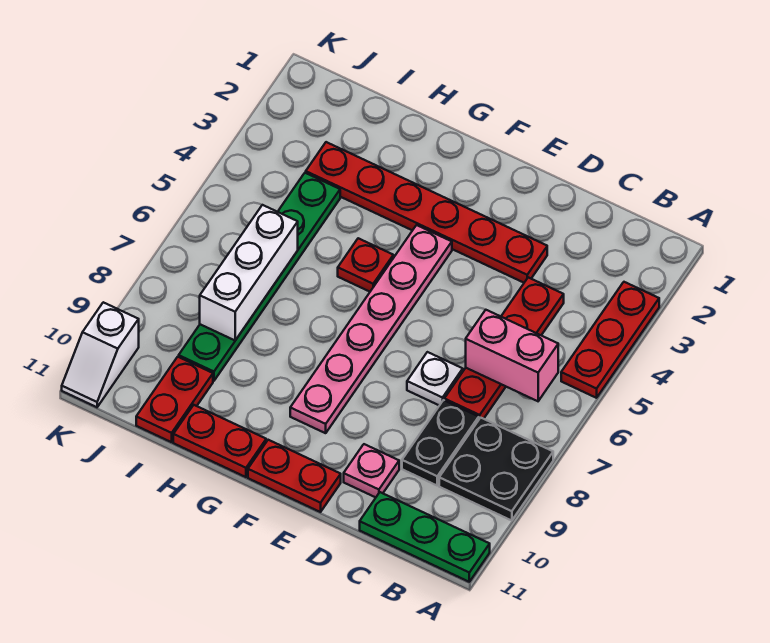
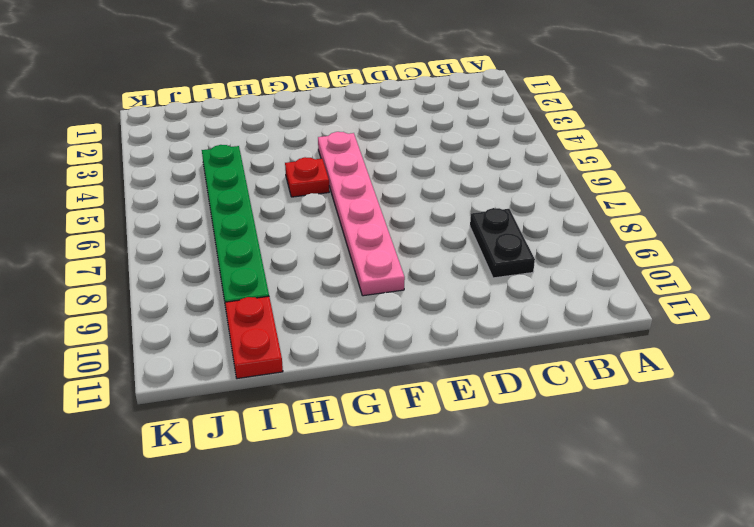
none -> red 1x3 plate [561,282,659,398]
none -> black 2x2 plate [439,418,553,521]
none -> green 1x3 plate [360,492,490,582]

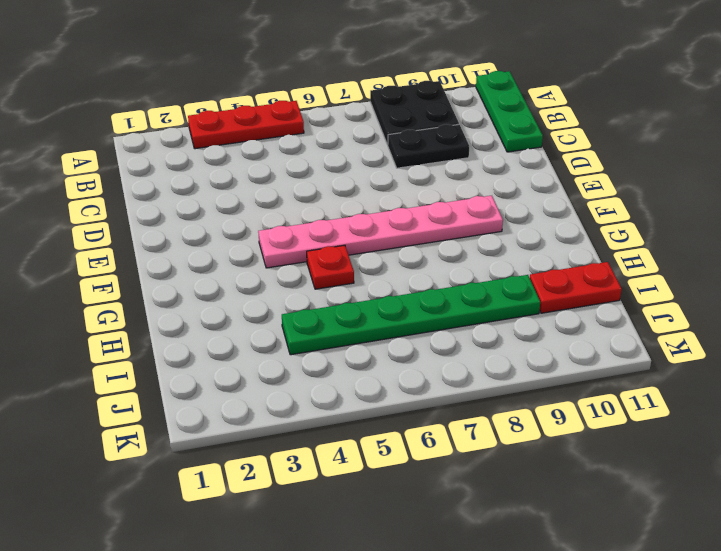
none -> red 1x4 plate [444,277,564,419]
none -> red 1x6 plate [306,142,547,283]
none -> white 1x1 plate [407,352,463,405]

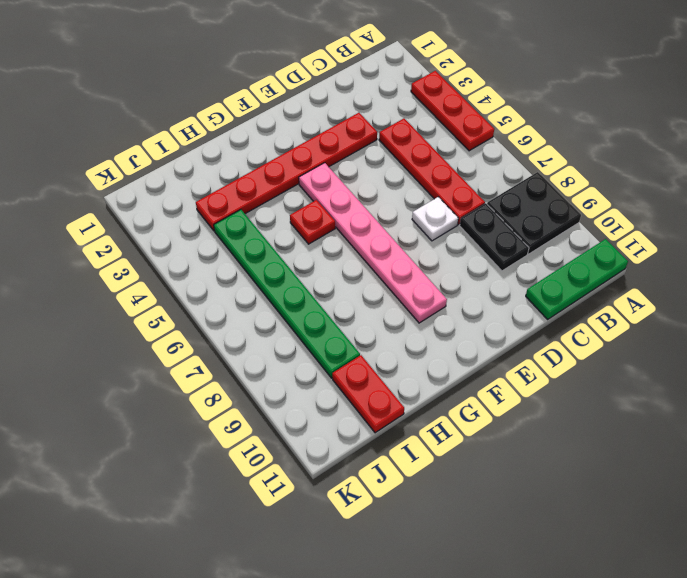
none -> pink 1x1 plate [344,444,399,497]
none -> red 1x2 plate [248,440,341,512]
none -> red 1x2 plate [173,405,266,477]

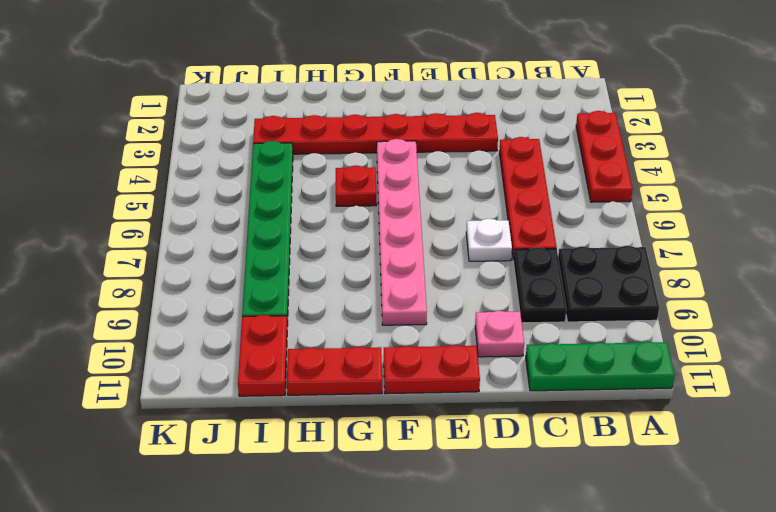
none -> white 1x2 slope [62,302,139,407]
none -> pink 1x2 brick [466,310,558,401]
none -> white 1x3 brick [200,205,298,340]

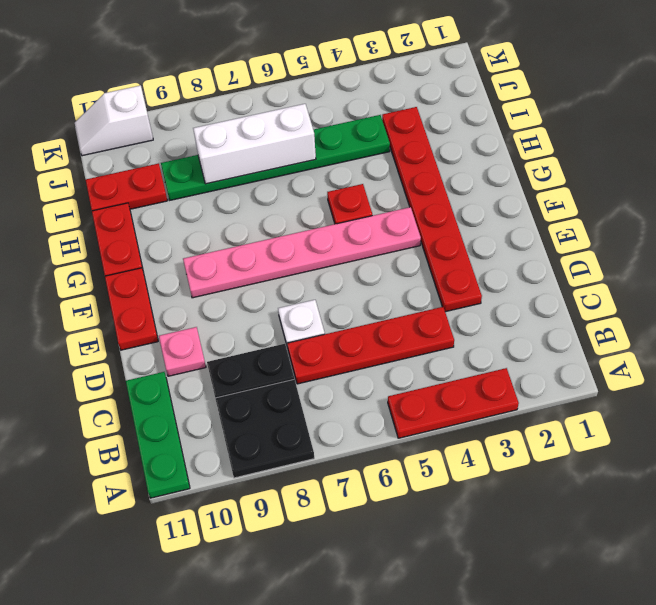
none -> pink 1x2 brick [466,310,558,401]

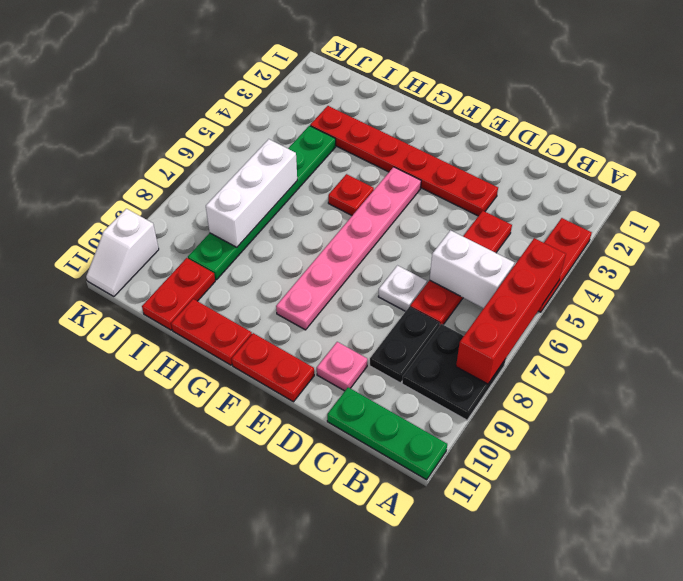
red 1x4 brick [456,238,566,384] -> none
white 1x2 brick [430,230,514,308] -> pink 1x2 brick [466,310,558,401]

